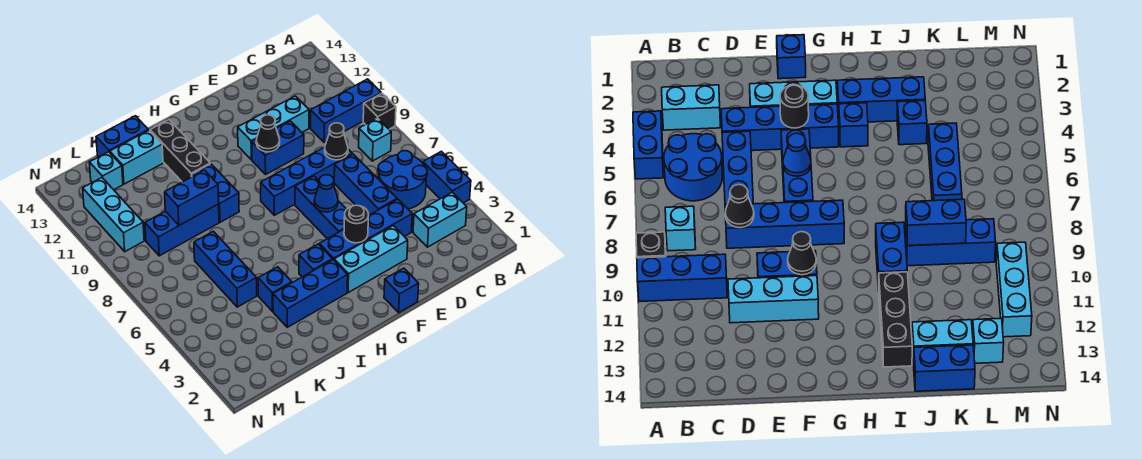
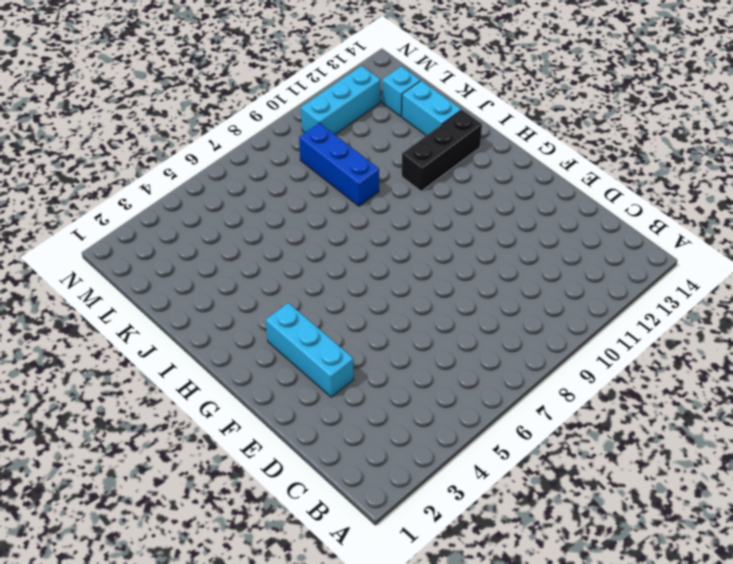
none -> blue 1x2 brick [423,151,471,203]
none -> black 1x1 brick [363,93,396,129]
none -> blue 1x3 brick [311,79,381,143]
none -> cyan 1x2 brick [413,192,467,247]

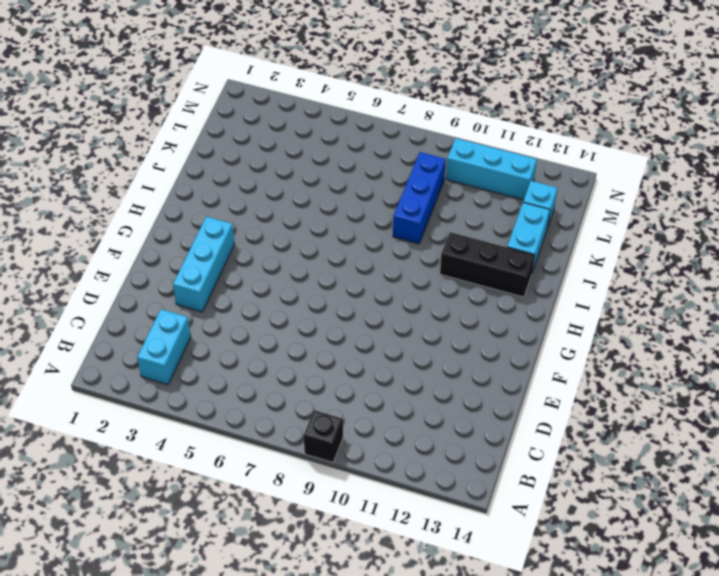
none -> blue 1x2 brick [423,151,471,203]
none -> blue 1x3 brick [311,79,381,143]
none -> blue 2x2 round brick [378,151,427,209]
none -> cyan 1x1 brick [359,118,391,161]

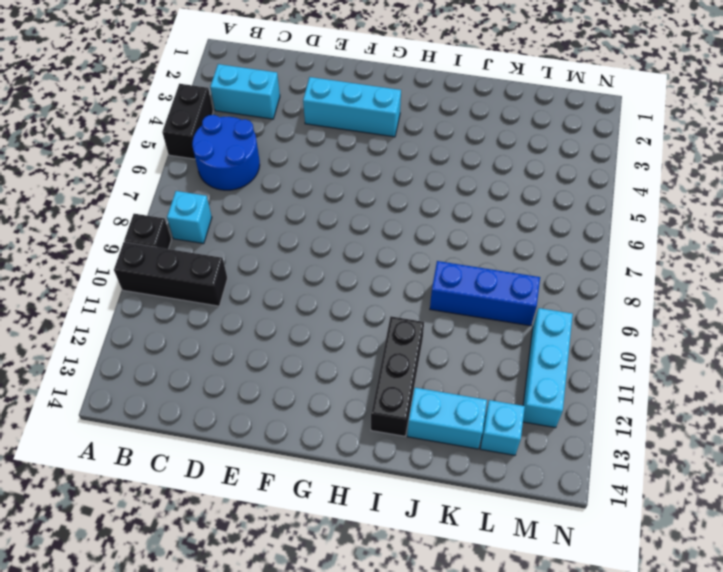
black 1x2 brick [162,84,213,159] -> blue 1x2 brick [423,151,471,203]
black 1x3 brick [114,242,227,306] -> blue 1x3 brick [311,79,381,143]
none -> blue 1x4 brick [319,199,412,260]
none -> blue 1x3 brick [334,154,397,215]
none -> blue 1x4 brick [261,147,353,215]
none -> cyan 1x3 brick [238,96,309,160]

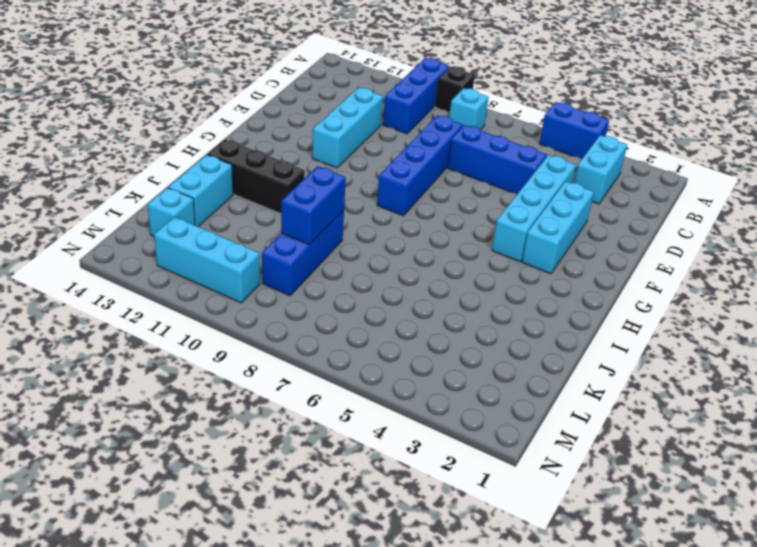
cyan 1x4 brick [492,155,576,262] -> blue 1x4 brick [319,199,412,260]
none -> blue 2x2 round brick [378,151,427,209]
none -> blue 1x2 brick [252,121,304,174]
none -> blue 1x1 brick [384,268,419,313]
none -> blue 1x3 brick [295,176,347,239]

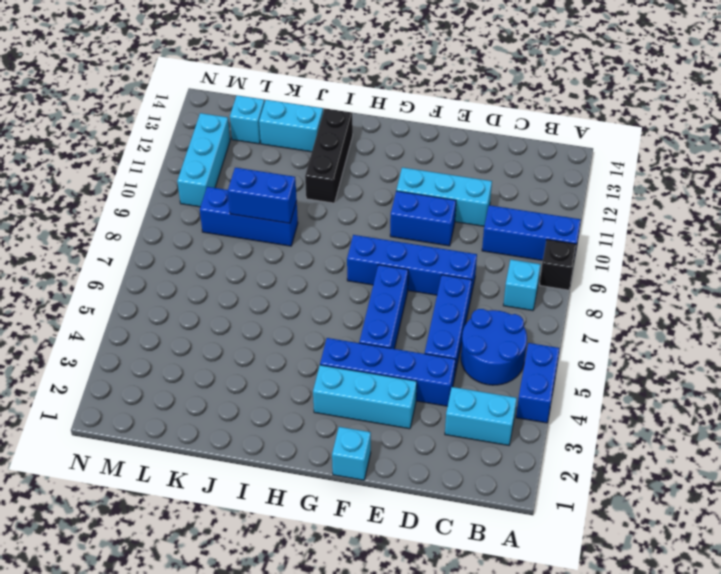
cyan 1x1 brick [332,427,371,480] -> blue 1x1 brick [384,268,419,313]
none -> blue 1x3 brick [273,260,348,327]
none -> blue 1x1 brick [299,244,333,277]
none -> blue 1x2 brick [192,164,239,222]
none -> blue 1x1 brick [258,267,292,311]

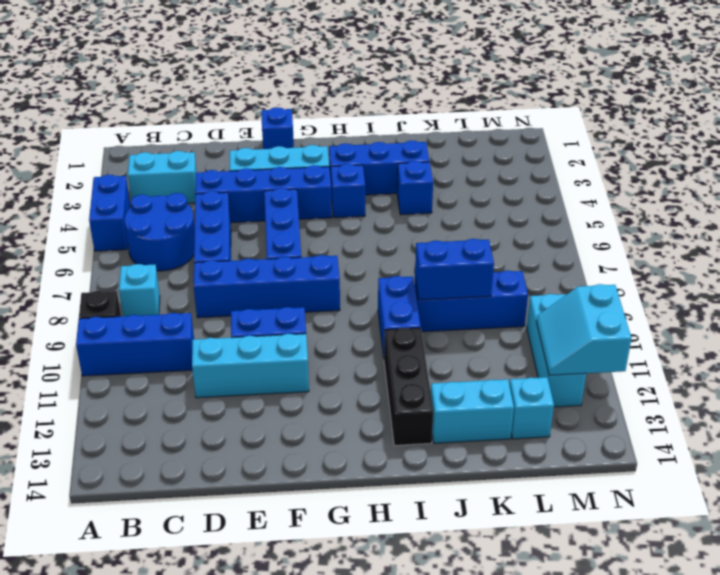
cyan 2x2 slope [536,284,632,375] -> none
none -> blue 1x2 brick [96,116,148,157]
none -> blue 1x3 brick [194,231,257,307]
none -> black 1x1 cone [325,123,348,160]
none -> black 1x1 round brick [344,205,369,243]

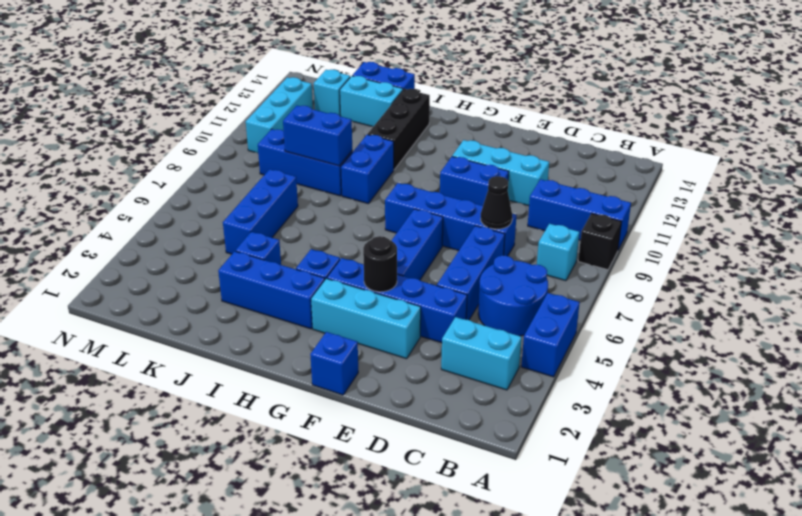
none -> blue 1x1 cone [314,175,338,212]
none -> black 1x1 cone [256,115,280,152]

